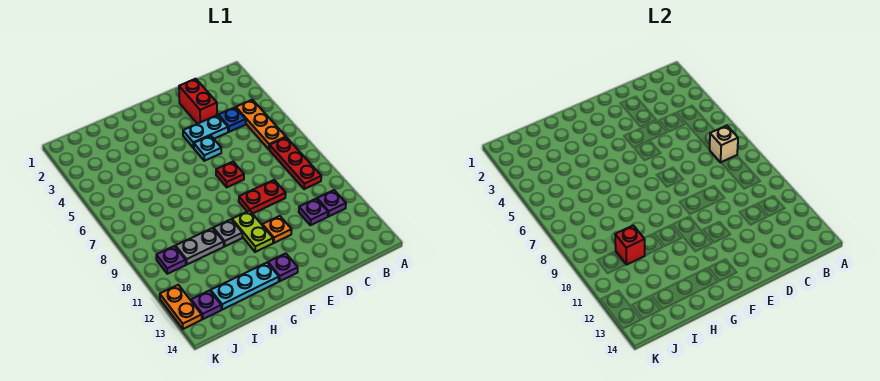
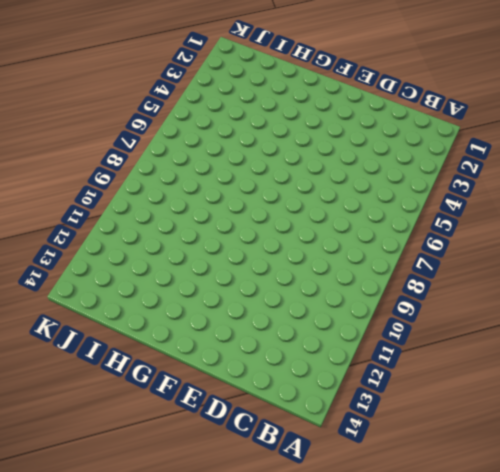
none -> orange 1x3 plate [236,100,286,150]
none -> red 1x3 plate [270,137,321,189]
none -> purple 1x1 plate [317,190,346,216]

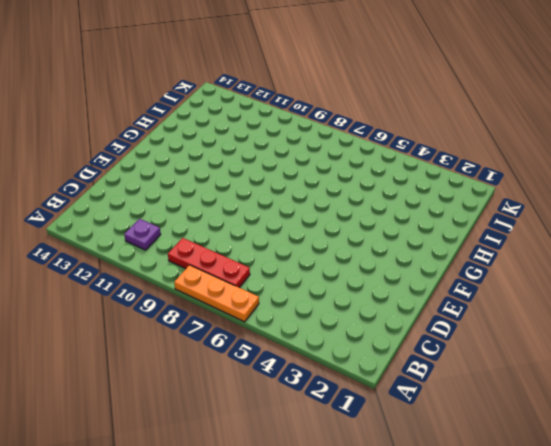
orange 1x3 plate [174,265,259,322] -> orange 1x3 plate moved to [236,100,286,150]
none -> blue 1x1 plate [218,107,246,132]
none -> purple 1x1 plate [299,199,328,225]
none -> red 1x2 brick [179,79,217,124]

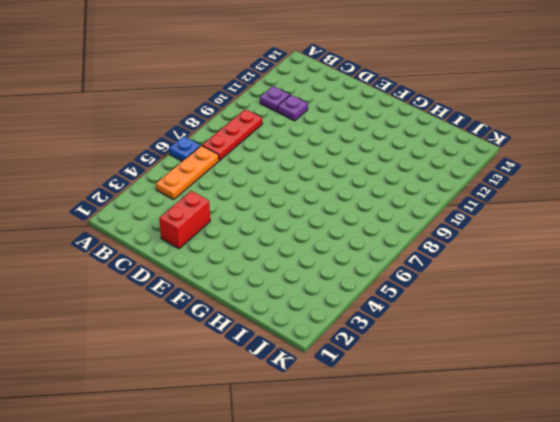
blue 1x1 plate [169,136,201,161] -> blue 1x1 plate moved to [218,107,246,132]
none -> cyan 1x2 plate [183,115,228,148]
none -> red 1x2 plate [239,180,286,214]
none -> cyan 1x1 plate [194,136,221,161]

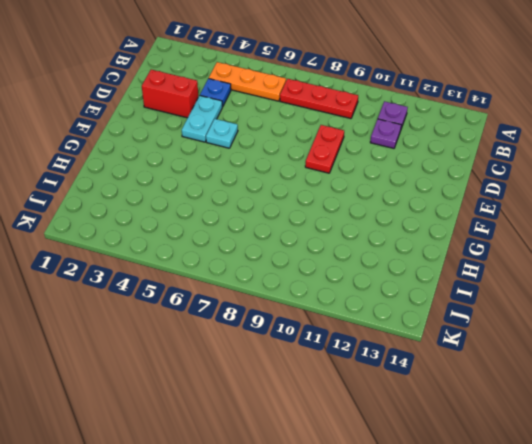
none -> red 1x1 plate [216,162,244,187]
none -> orange 1x1 plate [262,216,292,243]
none -> lime 1x2 plate [232,211,273,252]

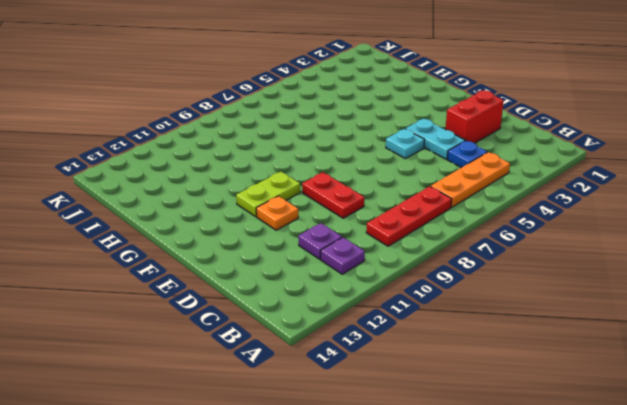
none -> red 1x1 plate [216,162,244,187]
none -> purple 1x1 plate [268,253,298,281]
none -> grey 1x1 plate [213,220,242,246]

